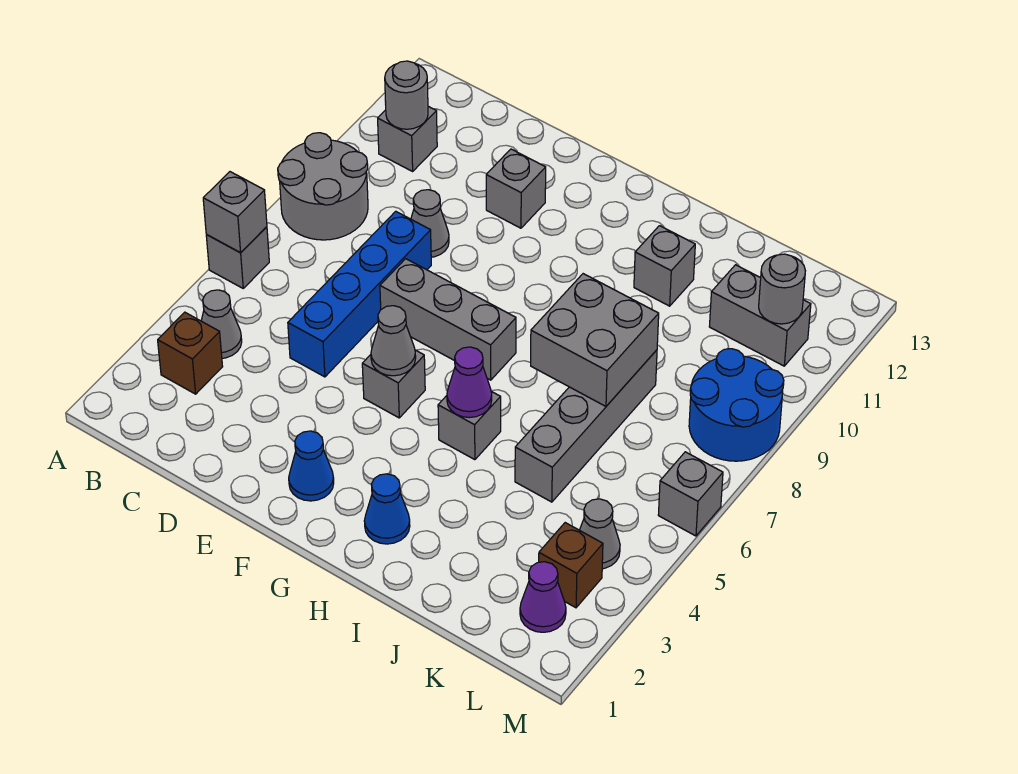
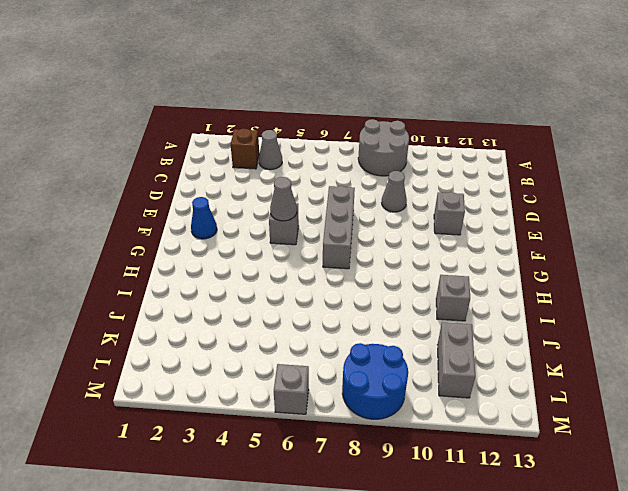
none -> grey 1x1 brick [206,227,269,288]
none -> grey 1x1 brick [378,106,437,171]
none -> blue 1x4 brick [288,211,431,377]

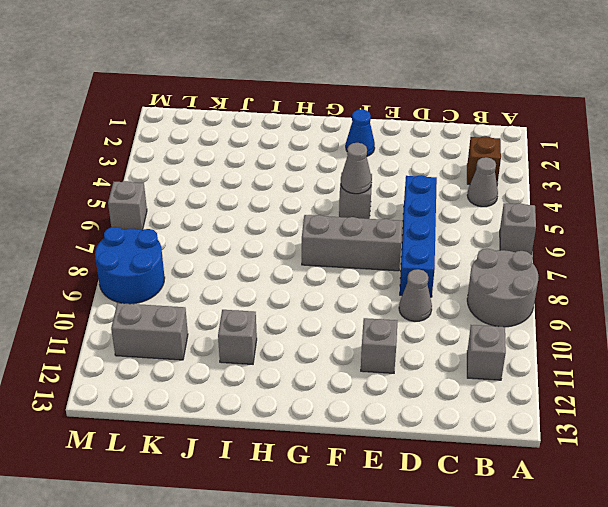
none -> blue 1x1 cone [364,474,410,544]
none -> grey 1x1 brick [438,392,501,460]
none -> grey 1x4 brick [515,350,657,502]

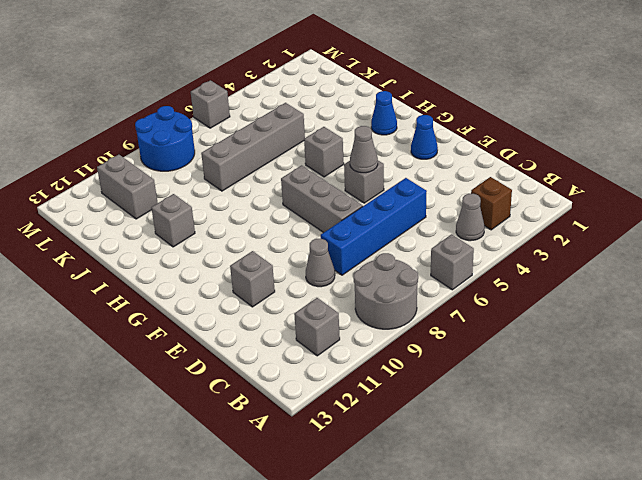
none -> purple 1x1 cone [520,562,566,632]
none -> brown 1x1 brick [539,523,603,608]
none -> grey 1x1 cone [580,499,620,569]

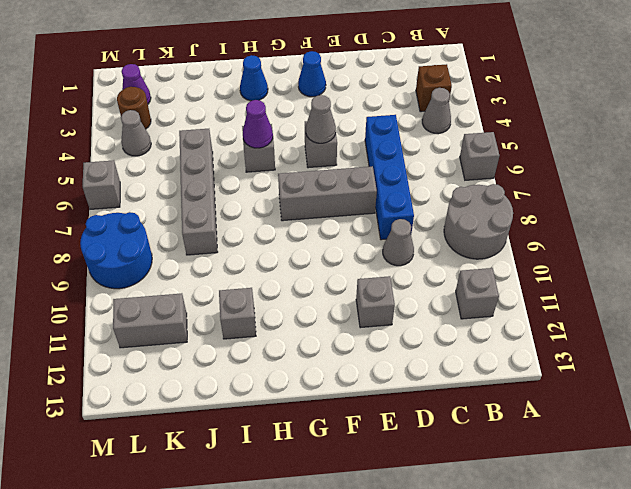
brown 1x1 round brick [117,87,151,129] -> brown 1x1 brick [539,523,603,608]
none -> grey 1x1 brick [203,172,267,253]
none -> grey 1x1 round brick [385,61,428,129]
none -> grey 2x2 brick [531,274,659,406]

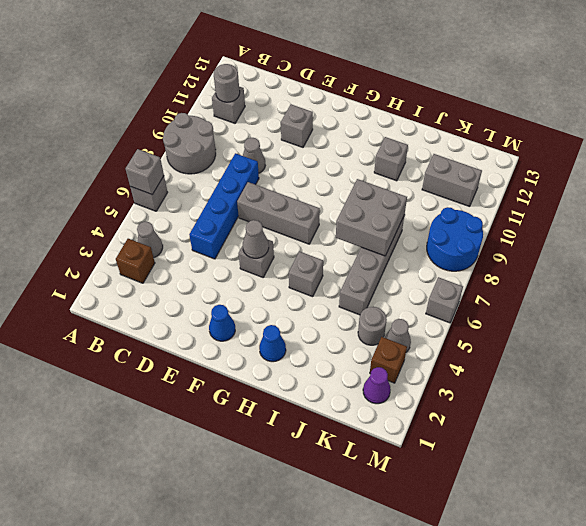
grey 1x1 round brick [358,307,387,345] -> grey 1x1 round brick moved to [759,254,805,324]
none -> purple 1x1 cone [447,347,492,418]

